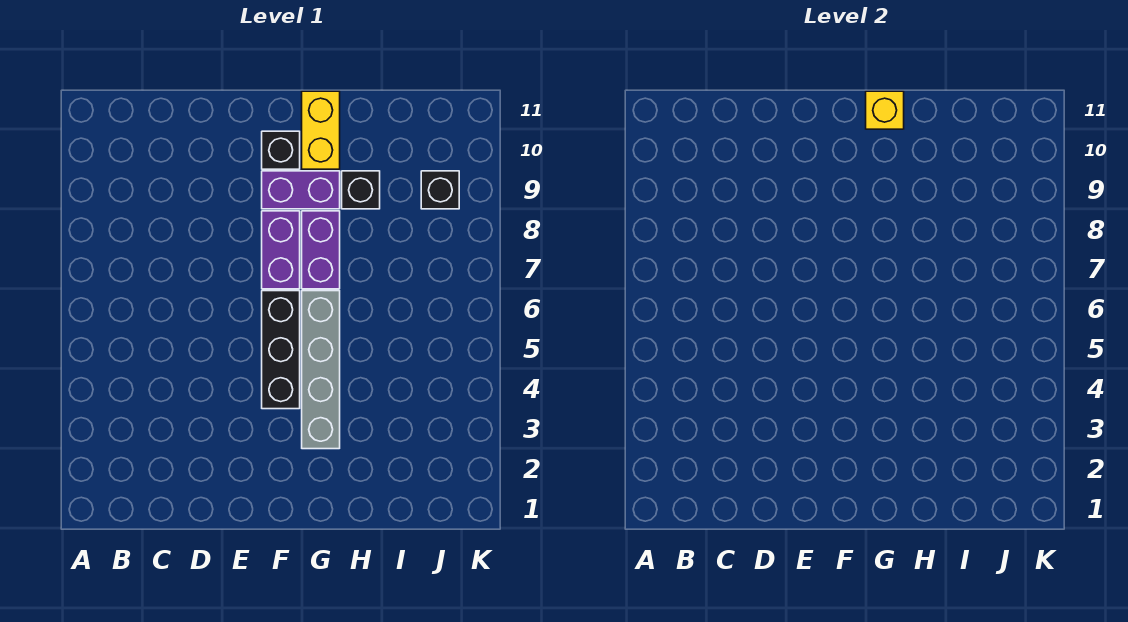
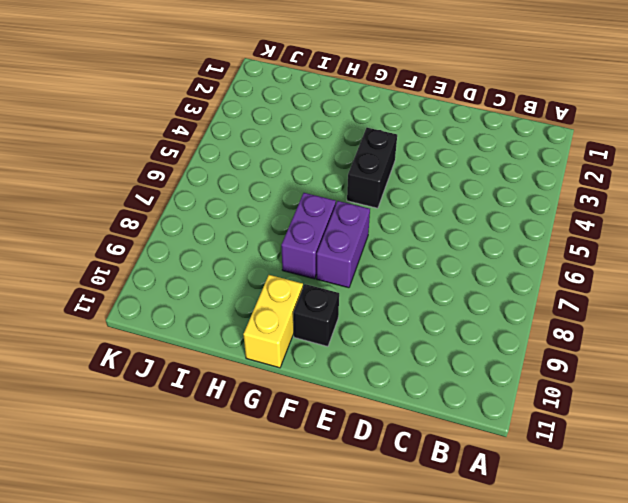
black 1x2 brick [347,128,397,208] -> black 1x3 brick [262,291,300,409]
none -> purple 1x2 brick [262,171,340,209]
none -> grey 1x4 brick [302,291,340,449]

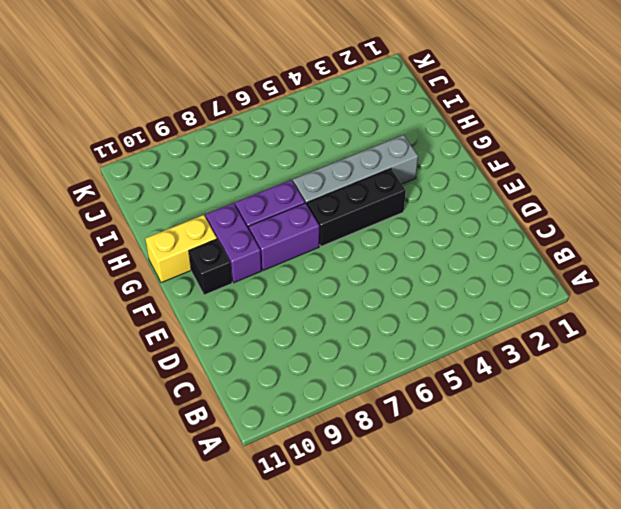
none -> black 1x1 brick [342,171,380,209]
none -> black 1x1 brick [421,171,459,209]

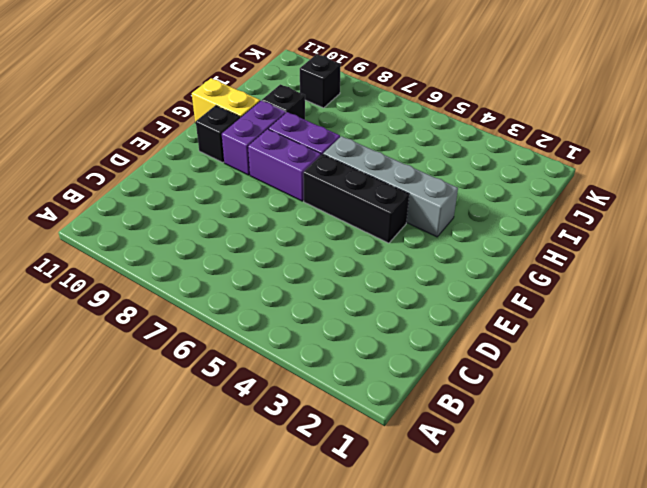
none -> yellow 1x1 brick [866,91,904,129]

